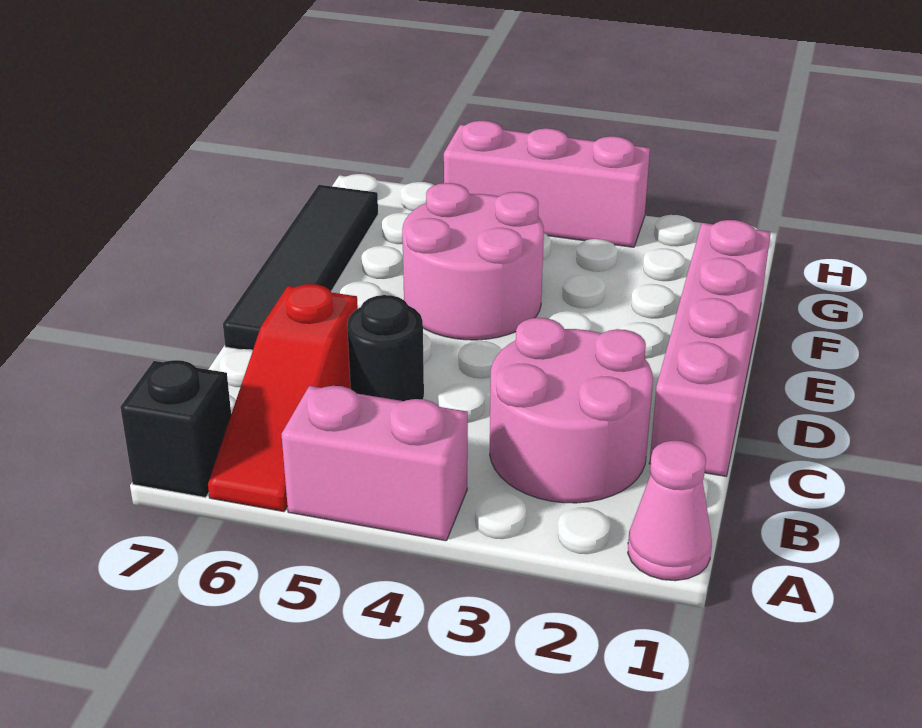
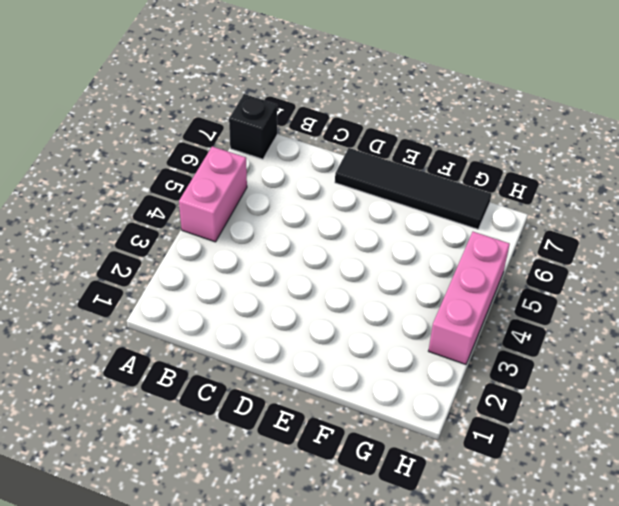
none -> pink 1x1 cone [628,441,712,581]
none -> red 1x3 slope [208,284,358,512]

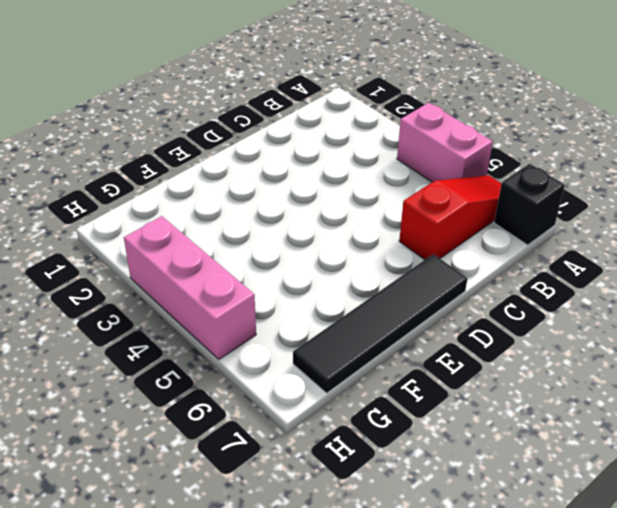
none -> pink 1x1 cone [628,441,712,581]
none -> pink 2x2 round brick [490,318,653,503]

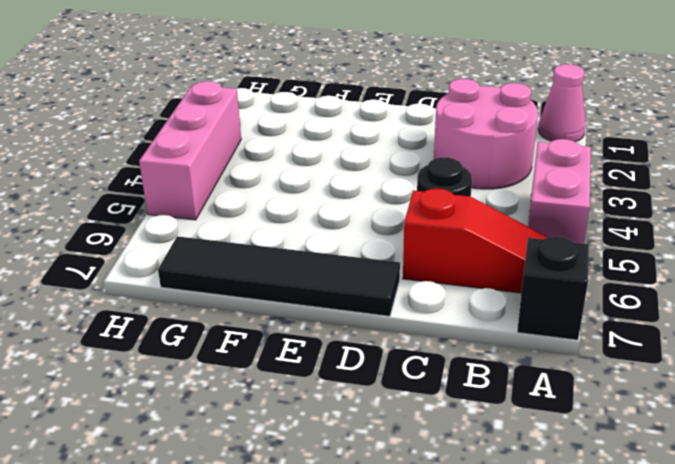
none -> pink 1x4 brick [649,220,771,476]
none -> pink 2x2 round brick [402,183,544,340]

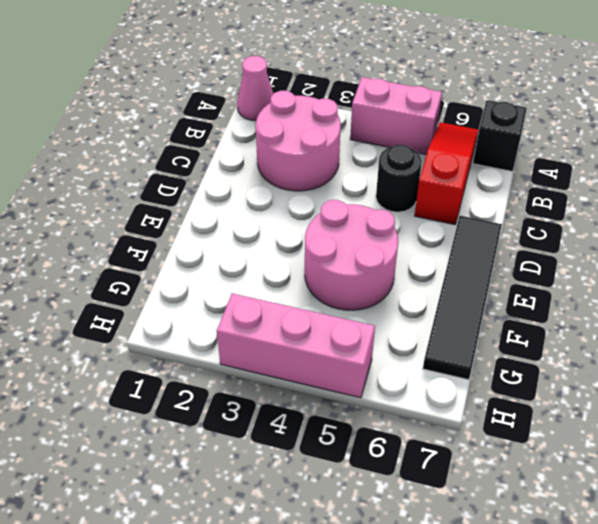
none -> pink 1x4 brick [649,220,771,476]

